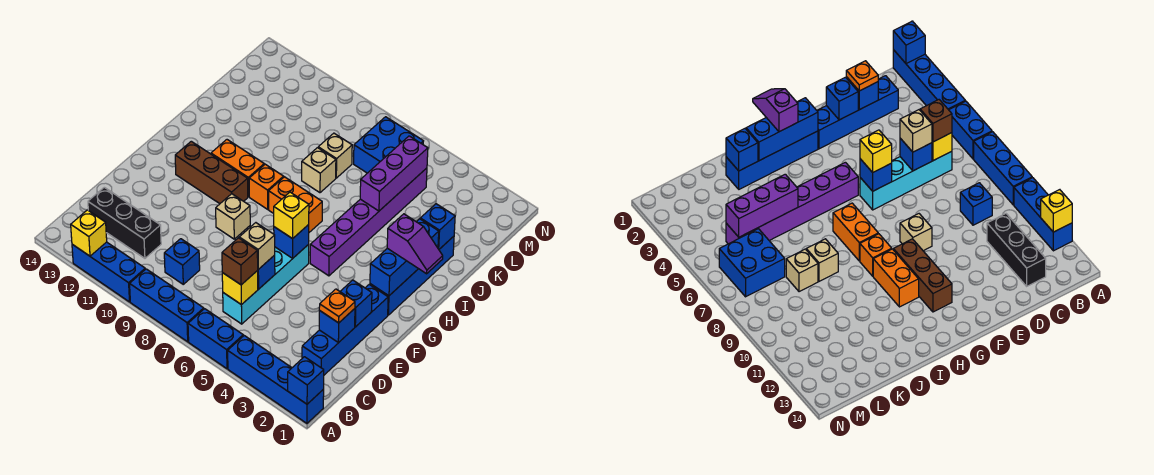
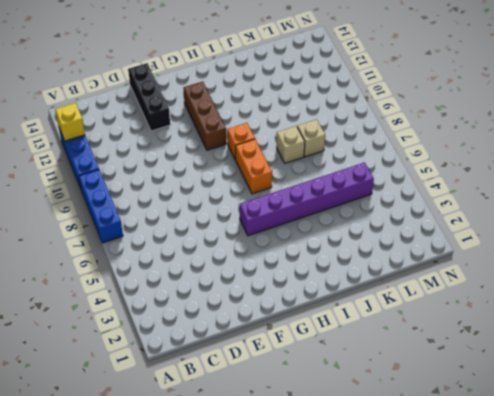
black 1x3 brick [128,63,170,131] -> black 1x3 brick moved to [88,187,161,258]
none -> blue 1x4 brick [228,336,324,423]
none -> blue 1x2 brick [188,309,243,369]
none -> blue 1x4 brick [302,285,388,375]
none -> cyan 1x4 brick [223,244,309,324]

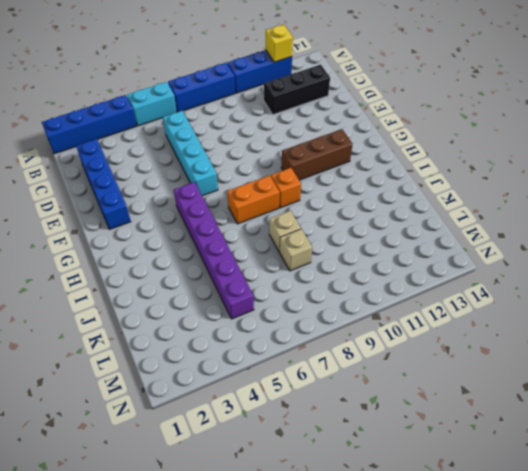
cyan 1x2 brick [127,82,177,126] -> blue 1x2 brick [188,309,243,369]
none -> blue 1x1 brick [164,239,200,284]
none -> tan 1x1 brick [216,194,250,239]
none -> blue 1x4 brick [370,236,454,315]
none -> orange 1x2 brick [211,140,264,197]

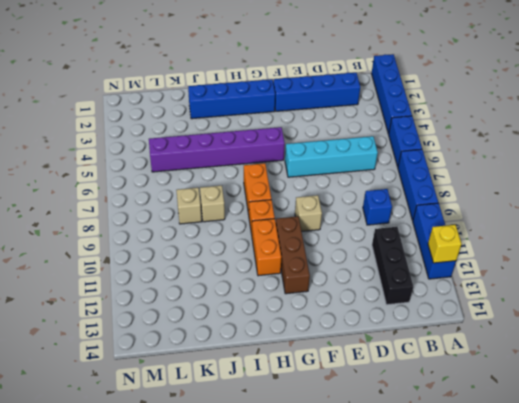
none -> blue 2x2 brick [354,117,423,173]
none -> blue 1x1 brick [288,357,324,404]
none -> yellow 1x1 brick [222,271,258,305]
none -> blue 1x1 brick [319,309,355,343]

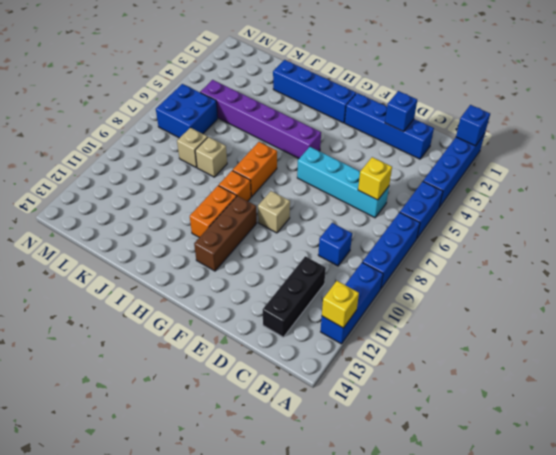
none -> blue 1x1 brick [257,255,275,289]
none -> blue 1x1 brick [340,280,372,327]
none -> blue 1x1 brick [274,225,309,258]
none -> blue 1x3 brick [370,219,439,296]

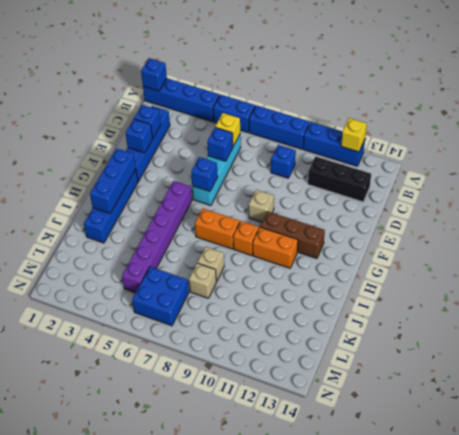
none -> blue 1x1 brick [420,204,455,249]
none -> purple 1x3 brick [360,136,428,211]
none -> brown 1x1 brick [222,238,258,285]
none -> orange 1x1 plate [319,289,355,323]

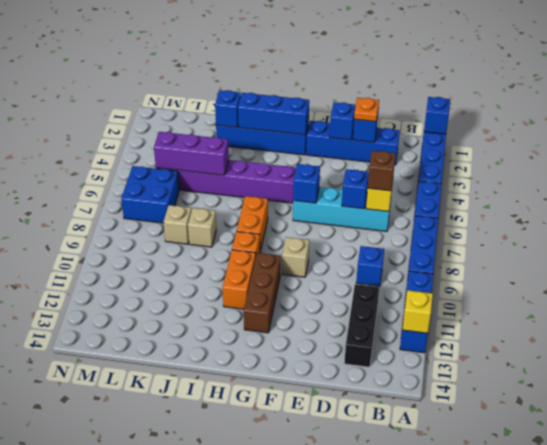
none -> tan 1x1 brick [239,223,275,269]
none -> yellow 1x1 brick [274,192,309,239]
none -> purple 1x2 slope [387,214,443,274]

